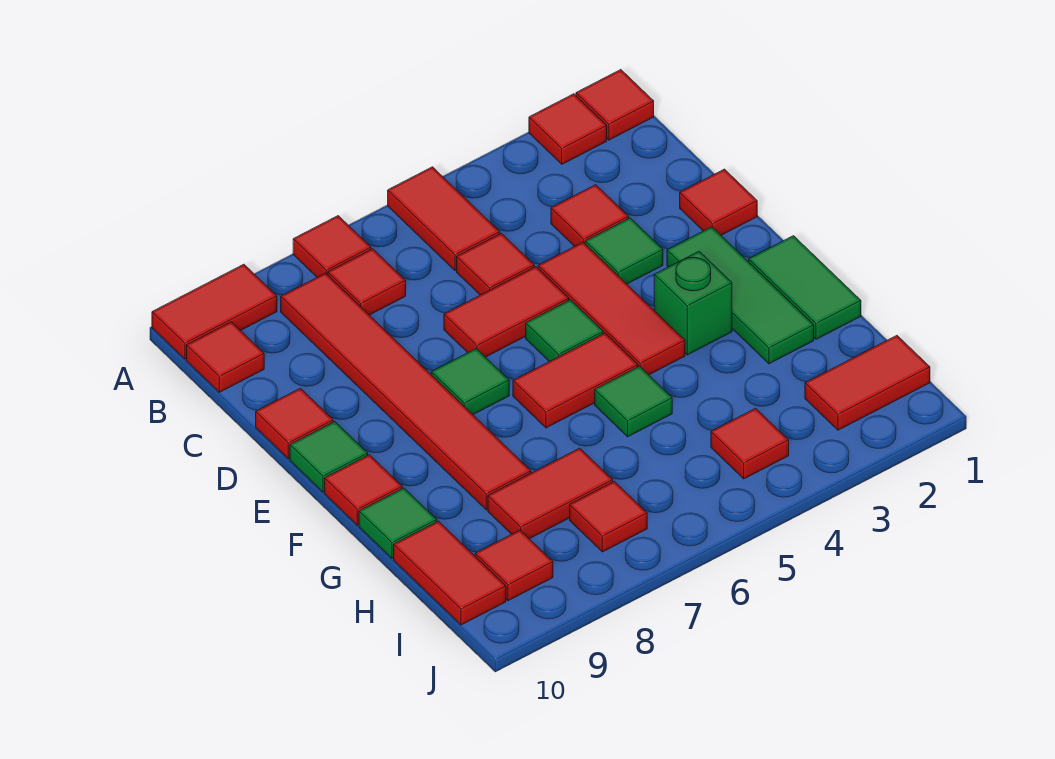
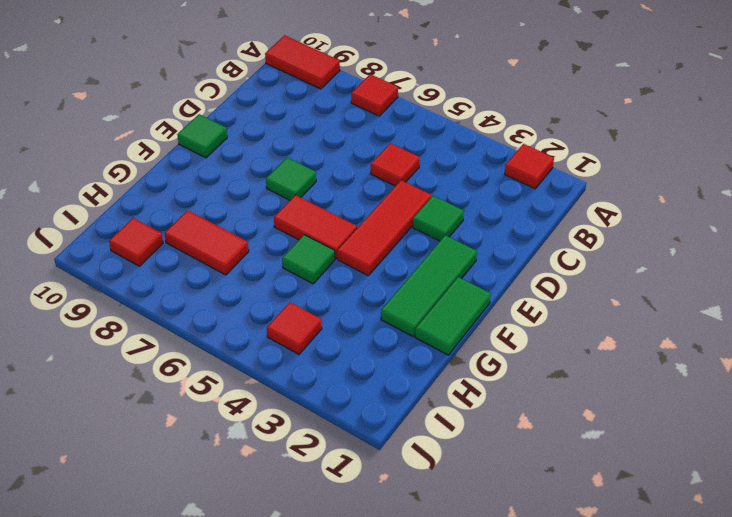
none -> red 1x1 tile [576,70,654,140]
none -> red 1x2 tile [388,167,500,271]
none -> red 1x1 tile [328,249,406,315]
none -> red 1x6 tile [281,273,531,510]

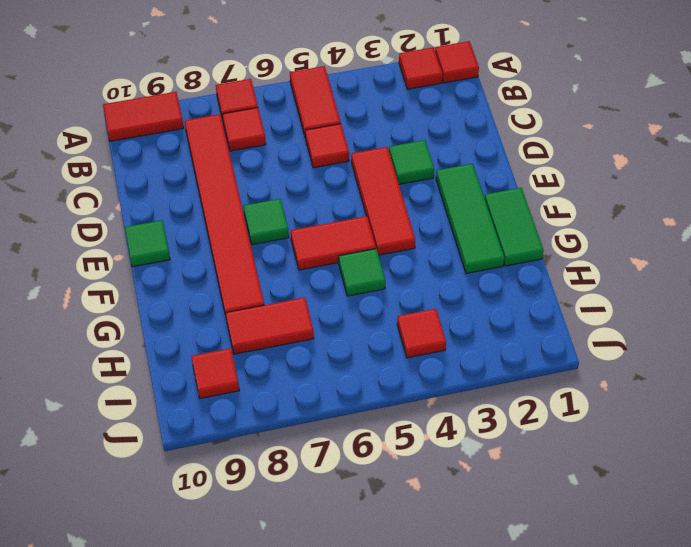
none -> red 1x1 tile [187,322,264,392]
none -> red 1x1 tile [551,185,629,247]
none -> red 1x1 tile [680,169,757,235]
none -> red 1x2 tile [444,267,569,357]

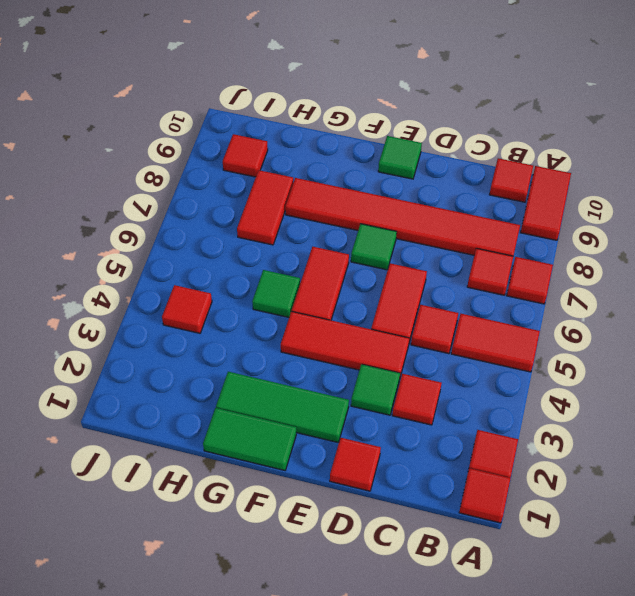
none -> red 1x1 tile [256,388,333,459]
none -> green 1x1 tile [526,300,603,362]
none -> green 1x1 brick [654,251,732,355]
none -> red 1x1 tile [325,455,402,525]

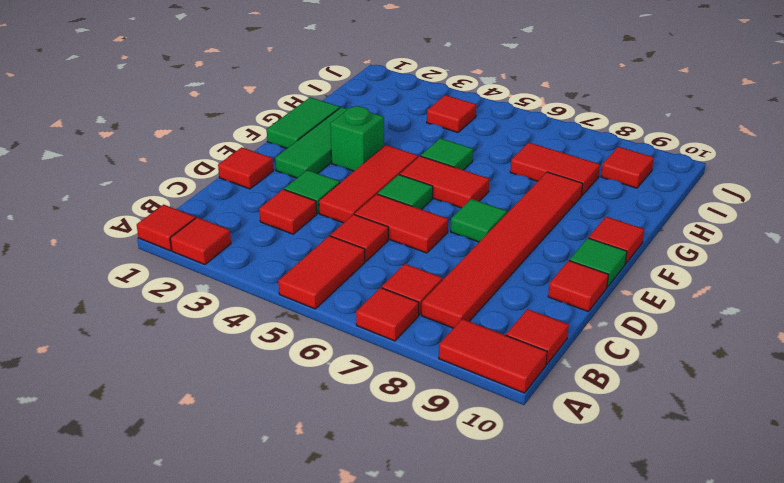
none -> green 1x1 tile [359,488,437,558]
none -> red 1x2 tile [394,521,506,625]
none -> red 1x2 tile [805,336,930,430]
none -> red 1x1 tile [570,481,647,552]

